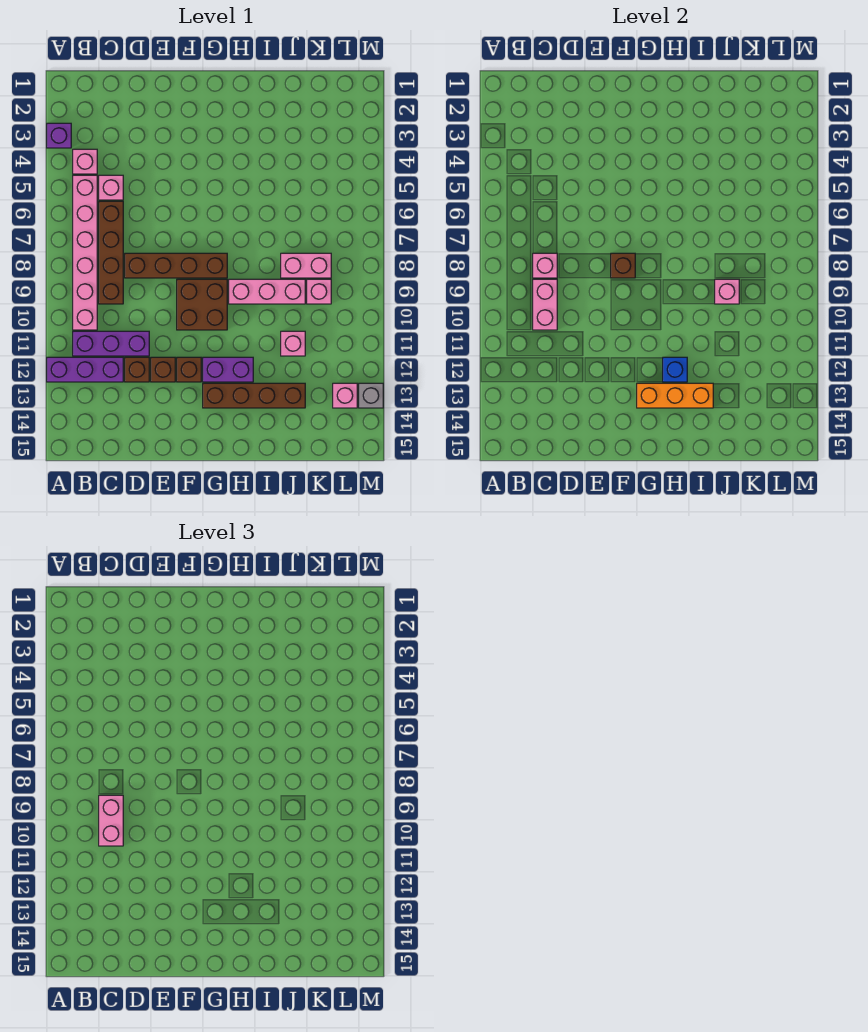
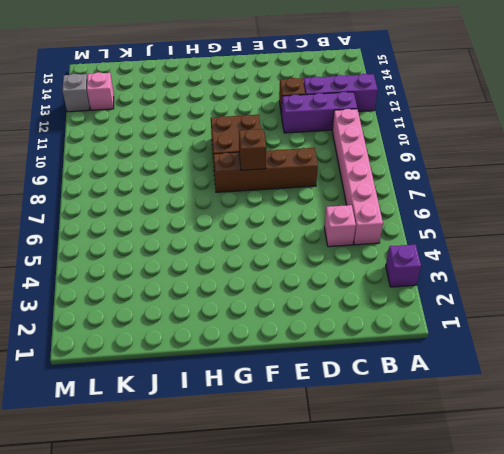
none -> pink 1x1 brick [73,149,97,174]
none -> brown 1x4 brick [99,201,123,304]
none -> brown 1x1 brick [151,357,175,382]

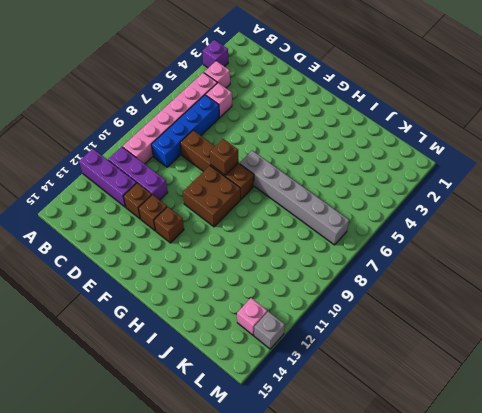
blue 1x4 brick [151,95,219,167] -> brown 1x4 brick [99,201,123,304]
grey 1x6 brick [240,150,349,245] -> none
none -> purple 1x2 brick [203,357,253,382]
none -> brown 1x4 brick [203,383,305,408]
none -> pink 1x3 brick [229,279,305,304]

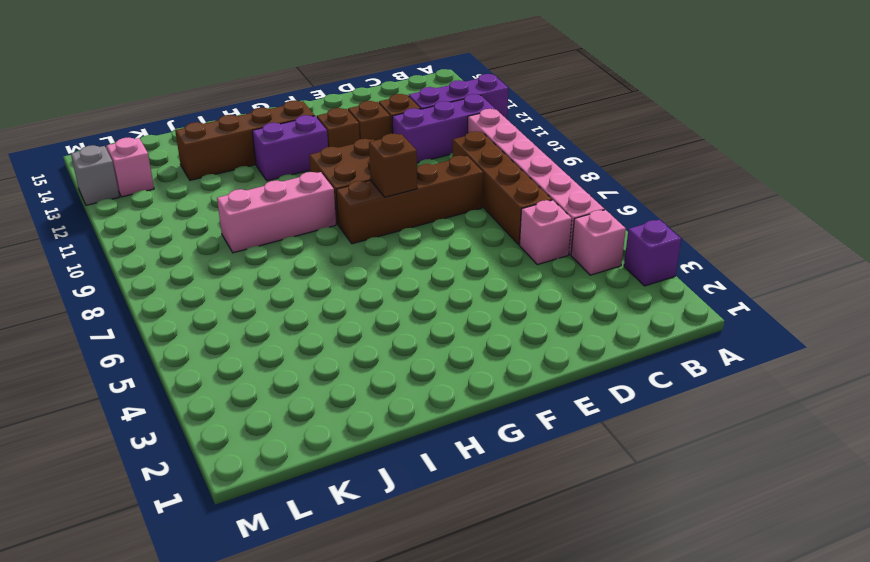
none -> pink 1x2 brick [281,253,331,278]
none -> pink 1x1 brick [281,331,305,356]
none -> pink 1x1 brick [307,279,331,304]

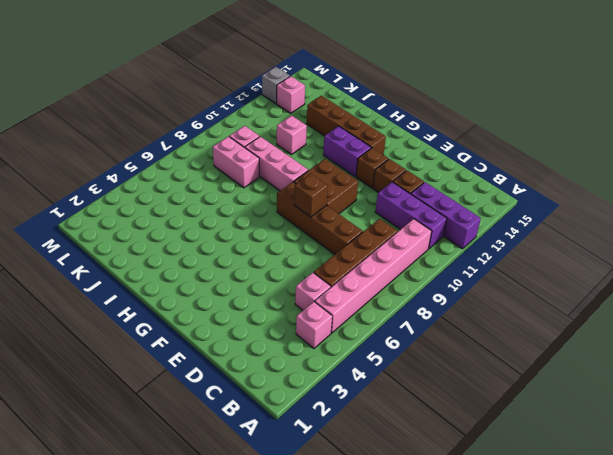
none -> purple 1x1 brick [47,123,71,148]
none -> pink 1x1 brick [533,253,557,278]
none -> pink 1x2 brick [533,279,557,330]

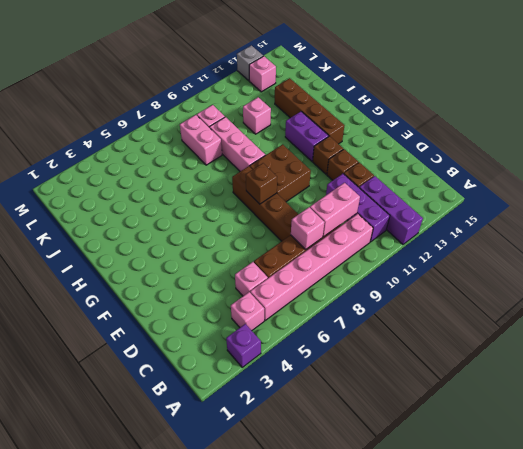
none -> orange 1x3 brick [637,383,713,408]
none -> blue 1x1 brick [663,357,687,382]
none -> pink 1x1 brick [715,279,739,304]

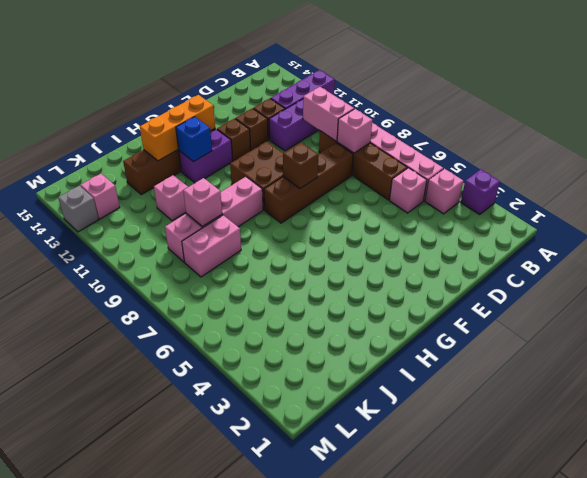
none -> pink 1x2 brick [99,795,123,846]

